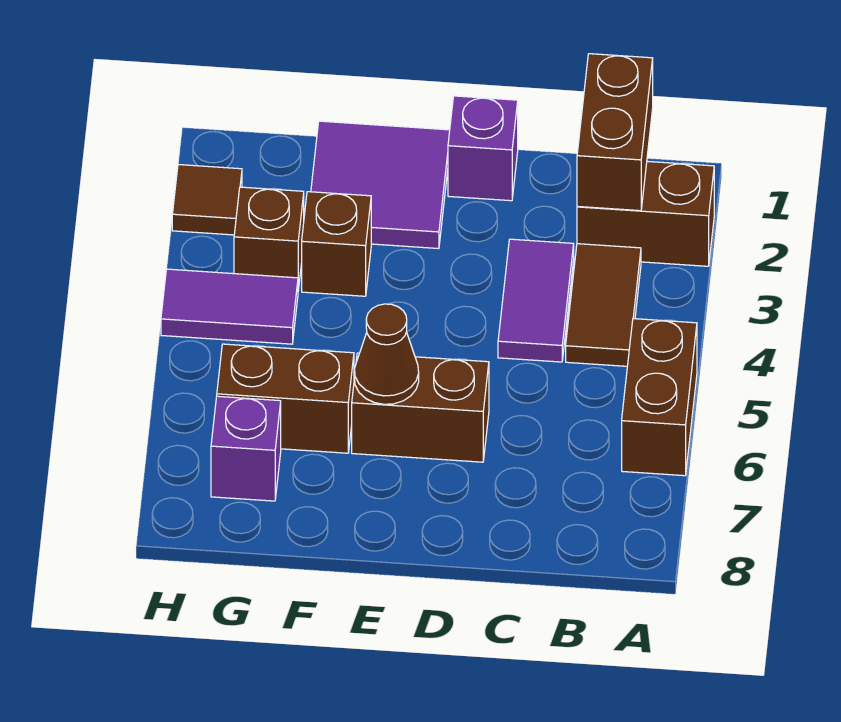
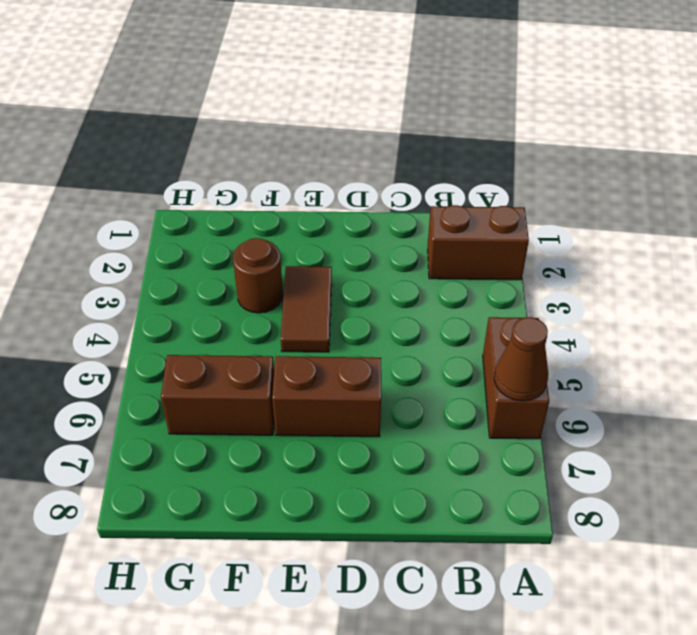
brown 1x1 cone [494,317,548,401] -> brown 1x1 cone moved to [354,304,419,404]
brown 1x2 tile [281,266,332,352] -> brown 1x2 tile moved to [566,244,641,366]
brown 1x1 round brick [233,238,283,313] -> brown 1x1 brick [302,192,371,296]
none -> purple 1x2 tile [498,239,574,362]
none -> purple 1x1 brick [448,96,518,201]
none -> purple 2x2 tile [311,121,450,249]

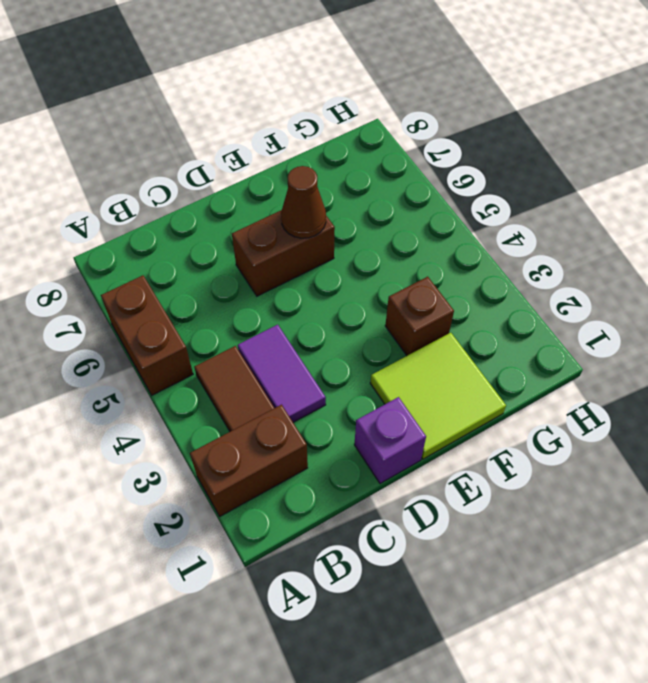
lime 2x2 tile [370,333,506,459] -> purple 2x2 tile [311,121,450,249]
none -> brown 1x2 brick [217,344,354,453]
none -> brown 1x1 brick [234,187,304,290]
none -> purple 1x2 tile [161,269,298,344]

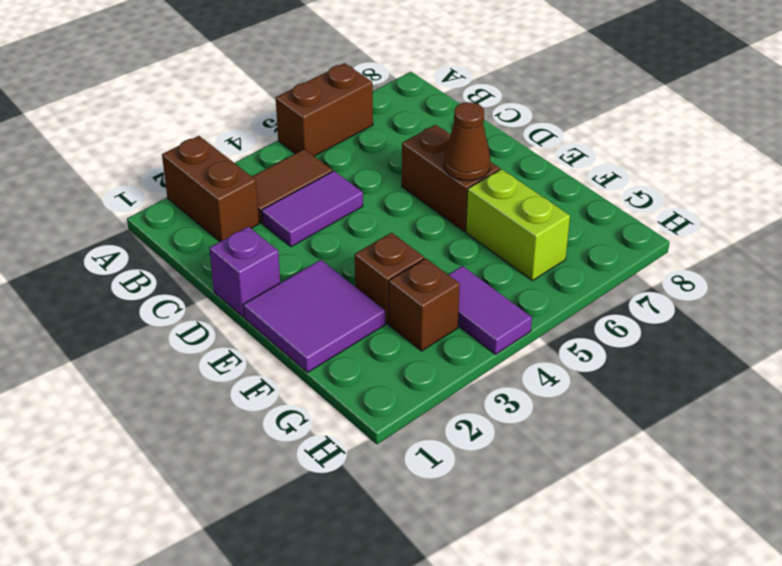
lime 1x2 brick [466,169,570,281] -> brown 1x2 brick [217,344,354,453]
none -> purple 1x1 brick [211,396,281,501]
none -> brown 1x1 tile [172,165,242,235]
none -> brown 1x2 brick [577,54,653,211]

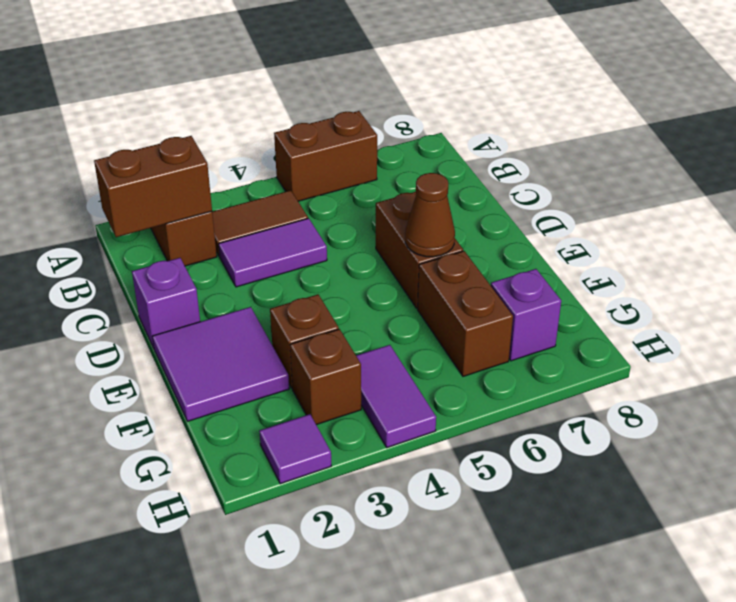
purple 1x1 tile [259,414,331,484] -> brown 1x1 tile [172,165,242,235]

